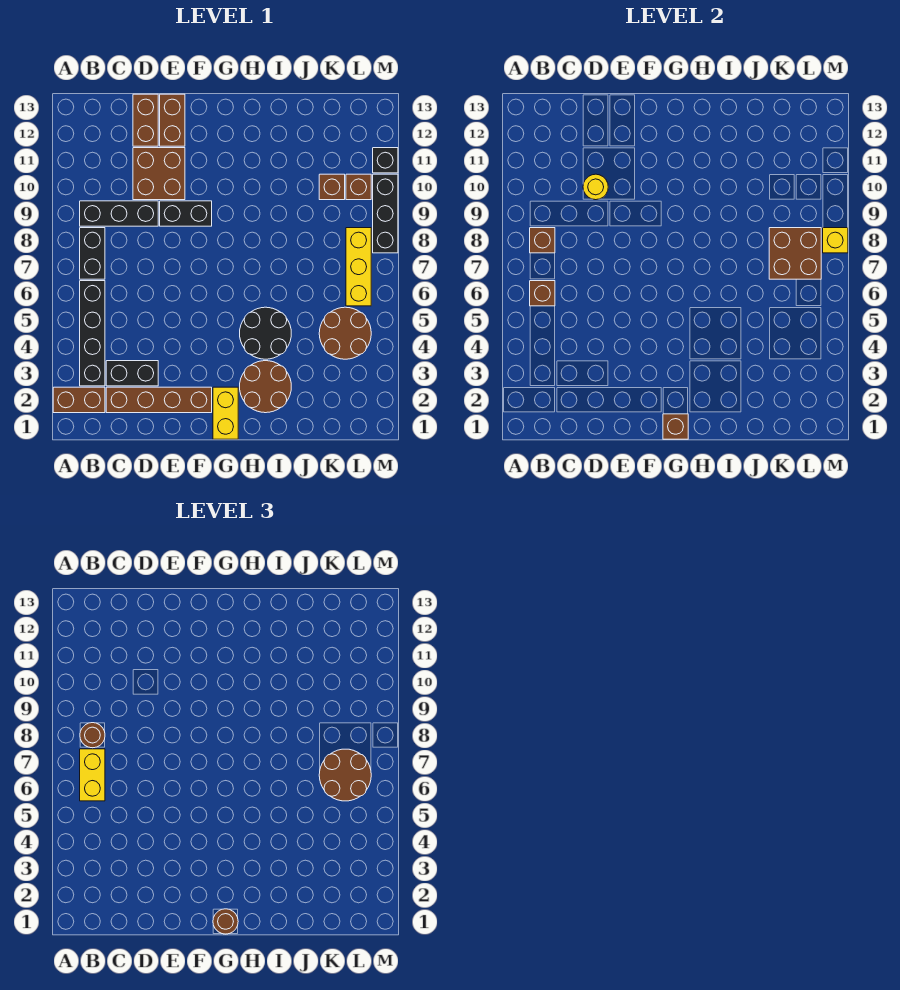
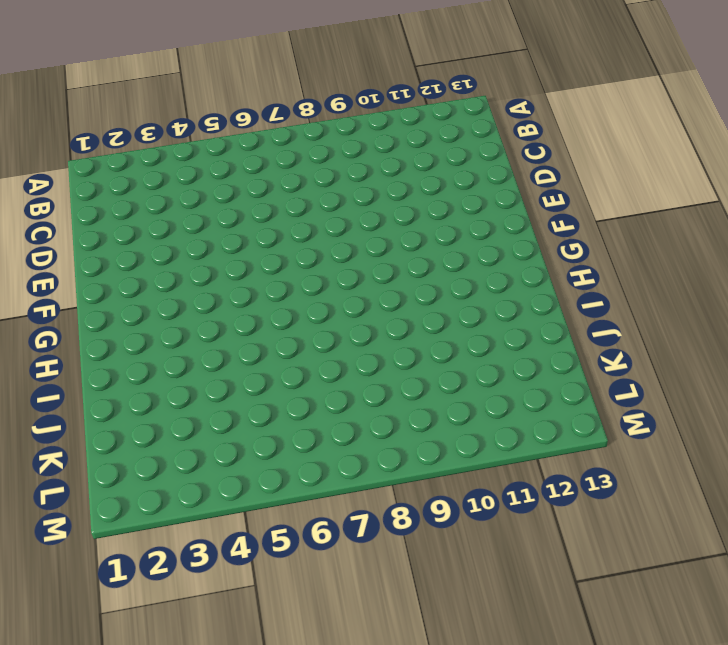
none -> brown 1x2 brick [53,387,105,413]
none -> black 1x4 brick [80,281,105,386]
none -> black 1x2 brick [80,228,105,279]

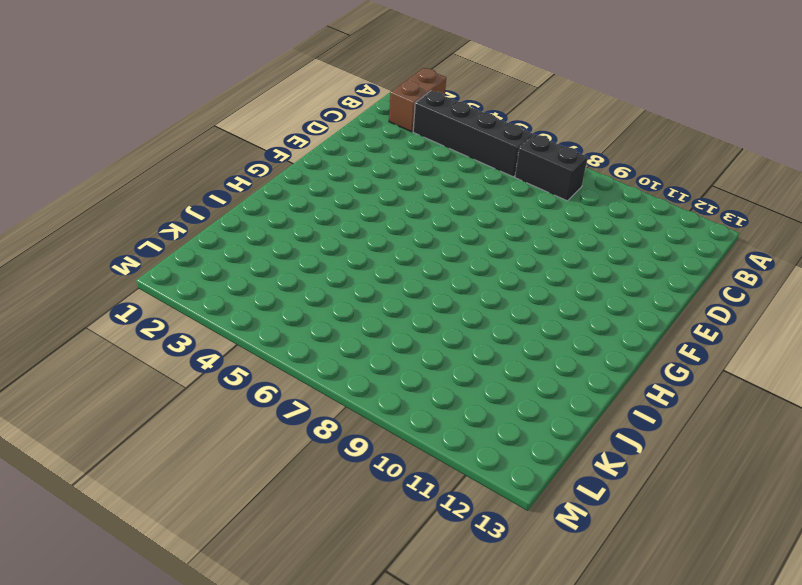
none -> black 1x3 brick [80,201,158,226]
none -> brown 1x4 brick [106,387,212,413]
none -> black 1x2 brick [106,361,158,386]

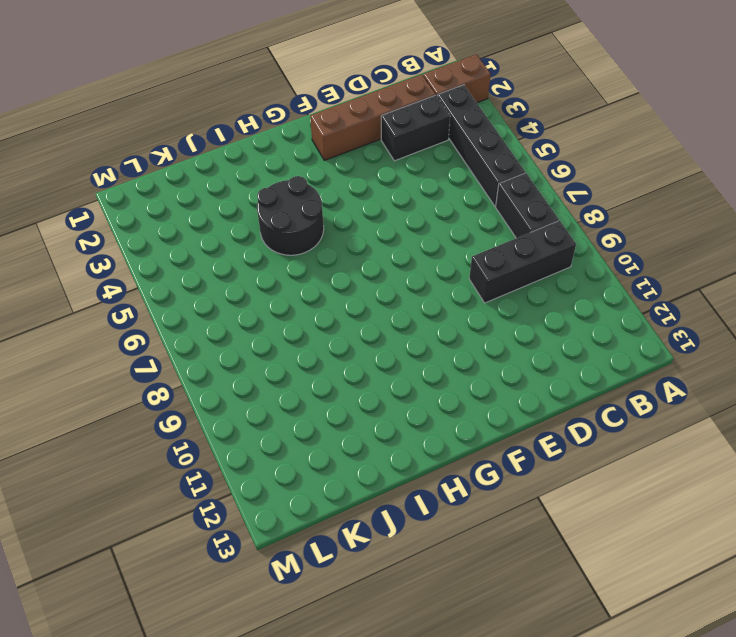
none -> brown 2x2 brick [133,148,185,200]
none -> brown 1x2 brick [133,94,158,146]
none -> black 1x2 brick [160,201,212,226]

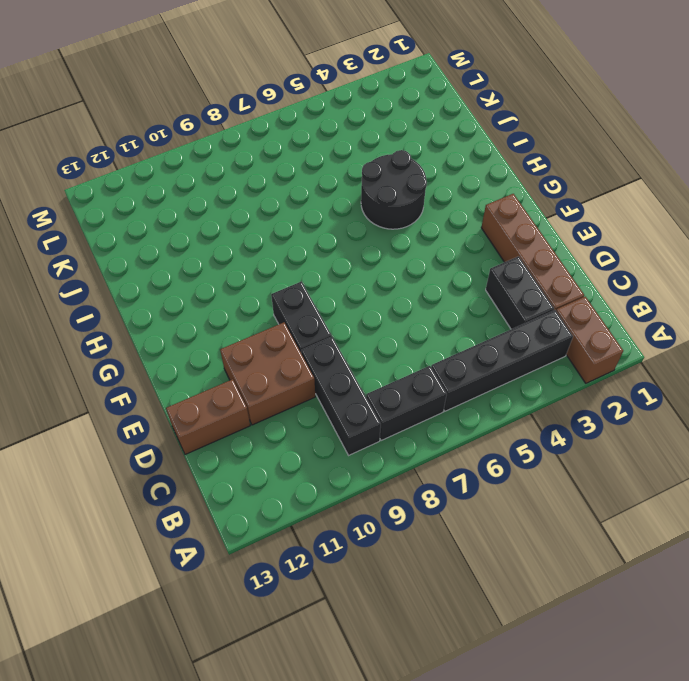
none -> brown 1x2 brick [160,94,185,146]
none -> yellow 1x2 brick [213,387,238,439]
none -> brown 2x2 round brick [240,361,291,413]

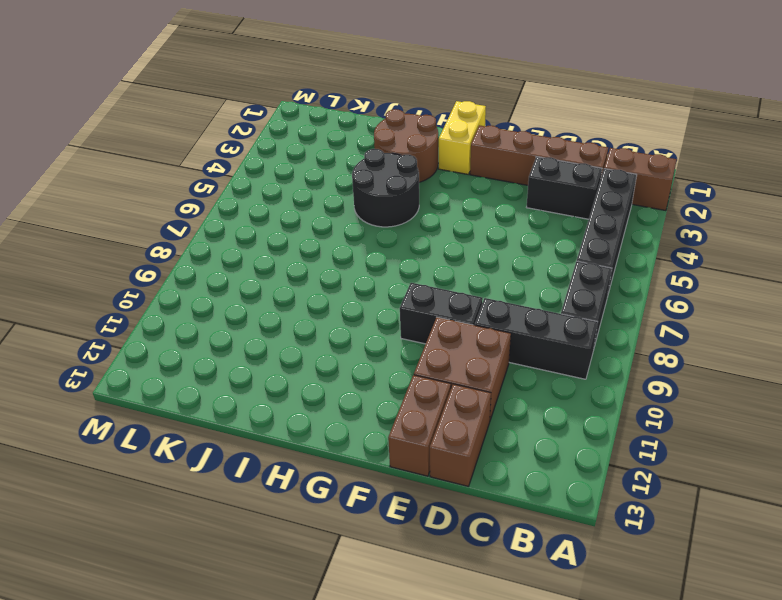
none -> brown 2x2 round brick [319,307,371,359]
none -> brown 1x1 brick [319,174,345,200]
none -> yellow 1x3 brick [346,228,371,306]

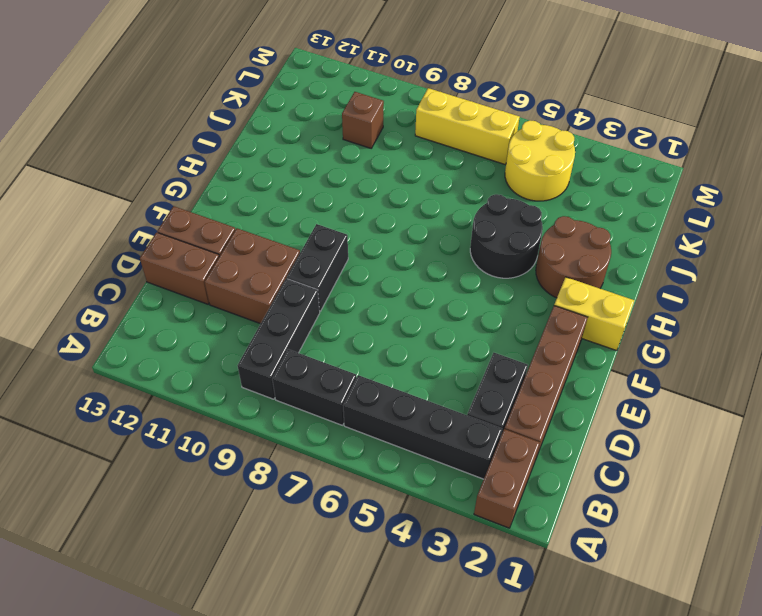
yellow 2x2 round brick [505,120,575,201] -> brown 2x2 round brick [319,307,371,359]
none -> brown 1x1 brick [346,174,371,200]
none -> black 1x3 brick [373,174,398,253]
none -> black 1x1 brick [373,148,398,173]

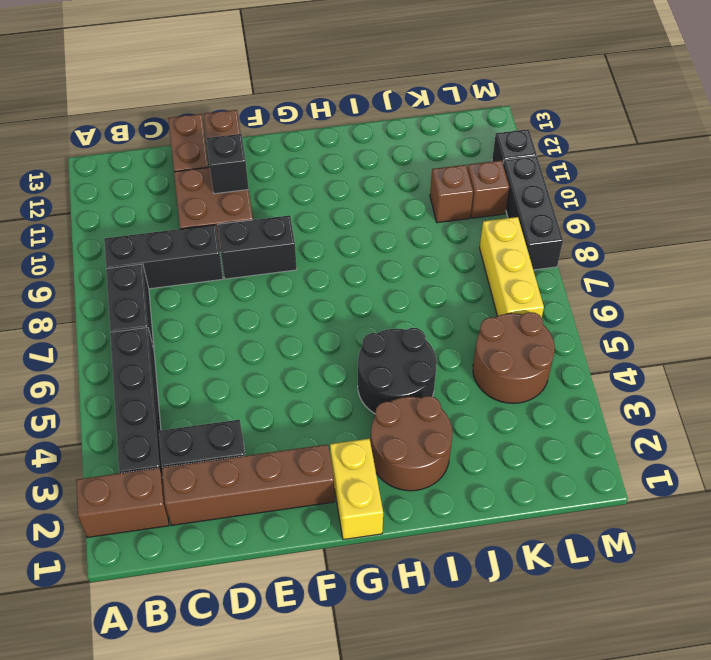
black 1x1 brick [206,134,249,194] -> none
none -> brown 1x1 brick [530,281,555,306]
none -> brown 1x1 brick [530,228,555,253]
none -> yellow 1x1 round brick [583,174,608,200]

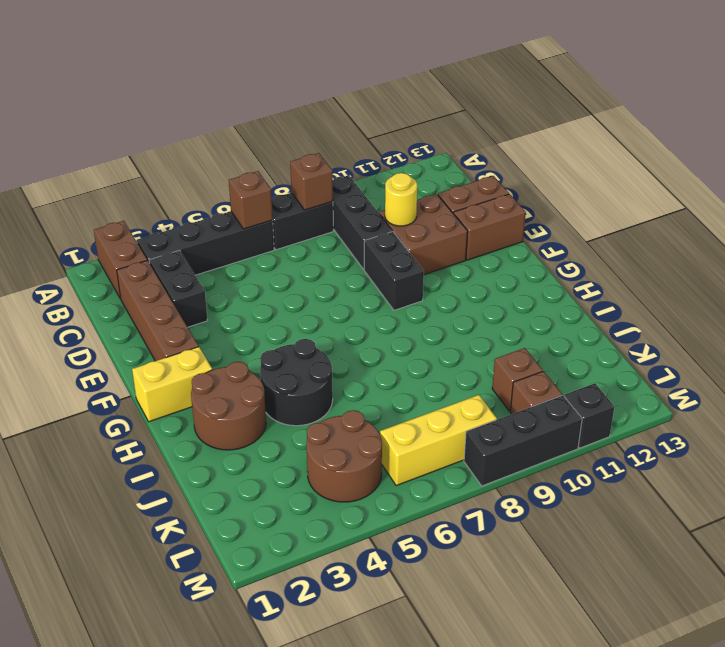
none -> brown 1x1 brick [663,414,688,439]
none -> brown 2x2 brick [769,228,821,279]
none -> yellow 1x1 brick [823,228,848,253]

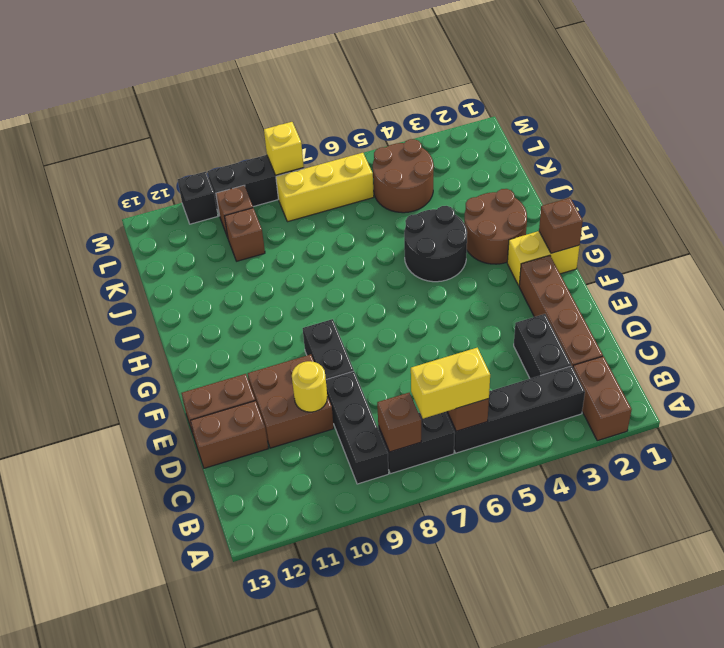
none -> brown 2x2 brick [769,228,821,279]
none -> brown 1x1 round brick [80,723,105,748]
none -> brown 1x1 round brick [213,909,238,934]

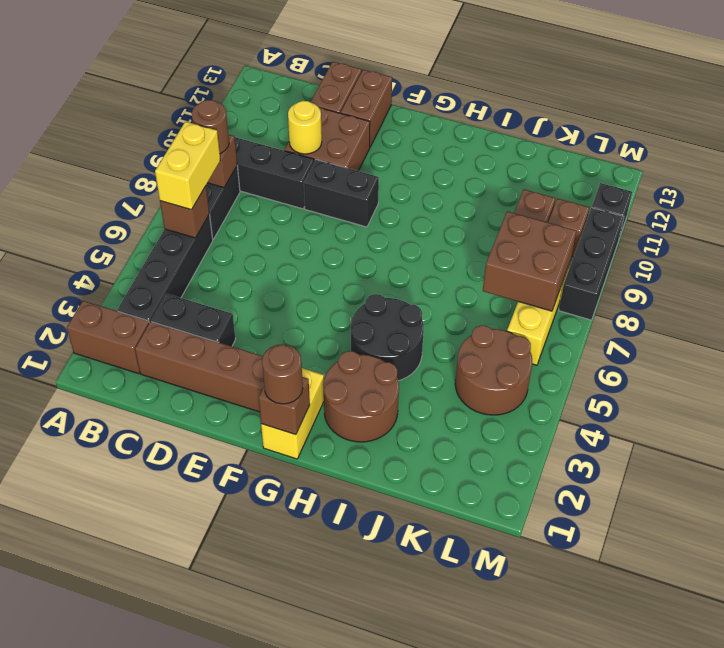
none -> yellow 1x1 brick [823,228,848,253]
none -> brown 2x2 round brick [319,749,371,801]

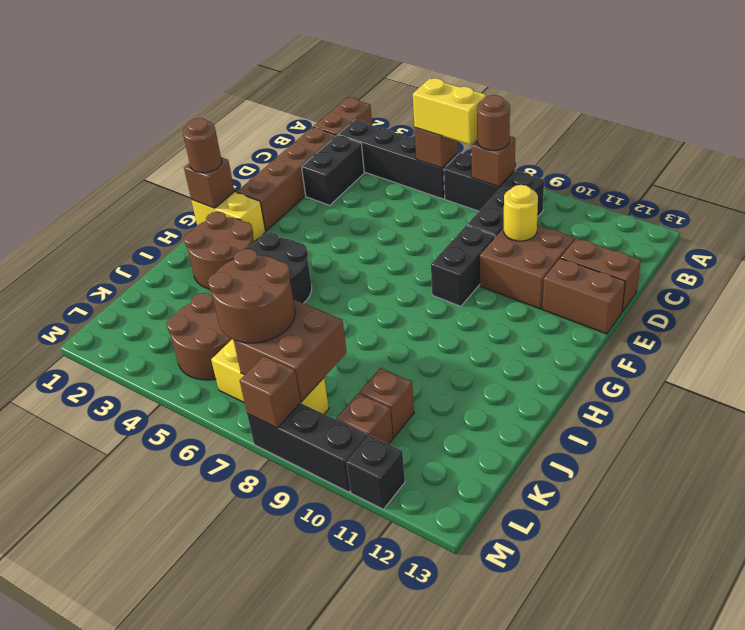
brown 1x1 brick [240,356,301,428] -> yellow 1x1 brick [823,228,848,253]

